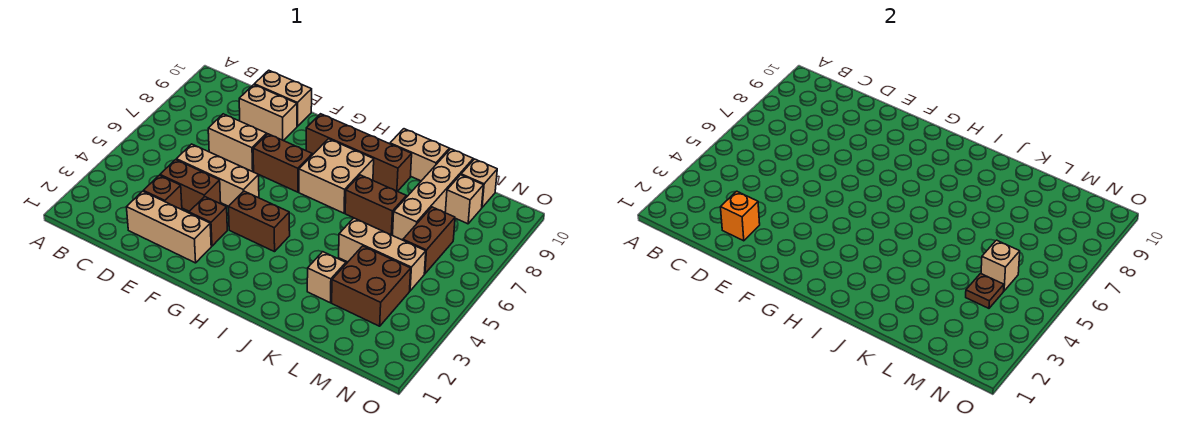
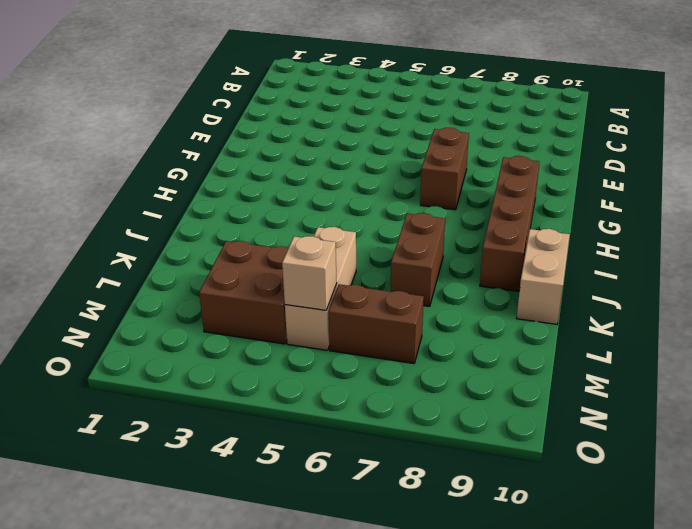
none -> tan 1x3 brick [127,191,211,263]
none -> brown 1x1 brick [143,175,182,210]
none -> brown 1x2 brick [160,160,221,211]

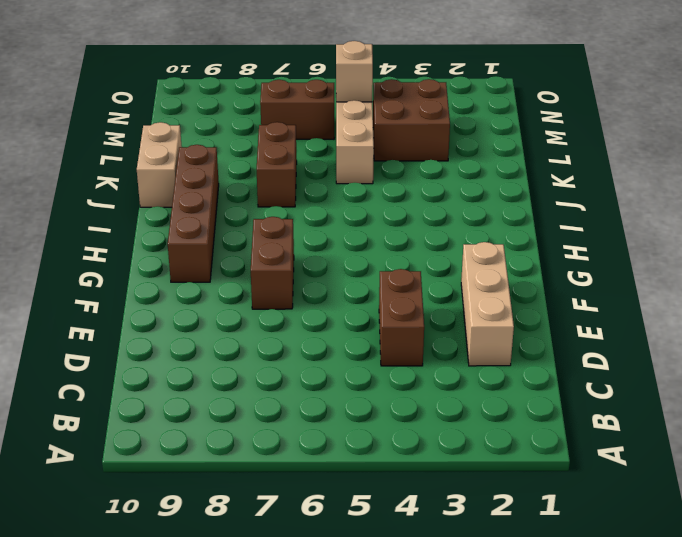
none -> brown 1x1 brick [143,175,182,210]
none -> tan 1x3 brick [176,144,259,206]
none -> tan 1x2 brick [208,114,267,172]

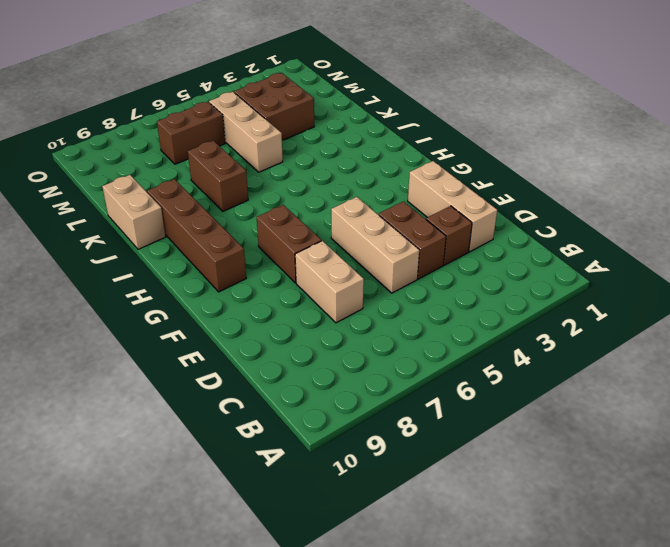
none -> tan 1x2 brick [239,85,297,141]
none -> tan 1x2 brick [254,70,312,126]
none -> brown 1x1 brick [189,197,227,246]

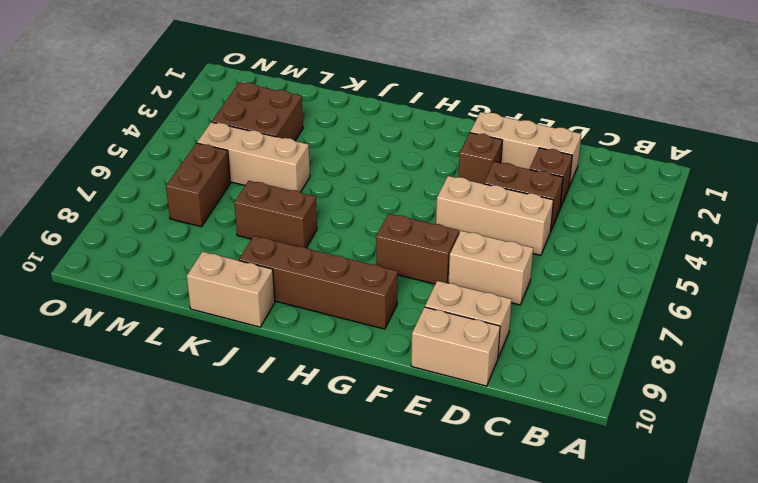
none -> brown 1x2 brick [229,191,290,252]
none -> tan 2x2 brick [299,139,374,213]
none -> tan 1x1 brick [307,252,346,303]

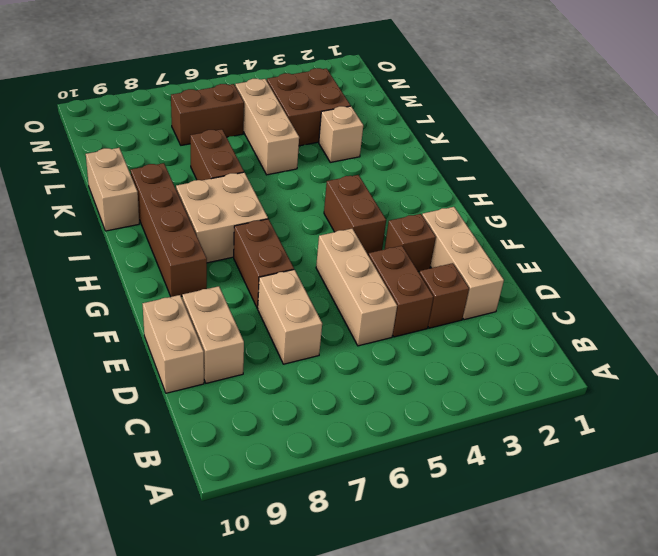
none -> tan 1x4 brick [393,149,473,240]
none -> tan 1x1 brick [445,175,483,224]
none -> tan 1x1 brick [461,159,497,207]

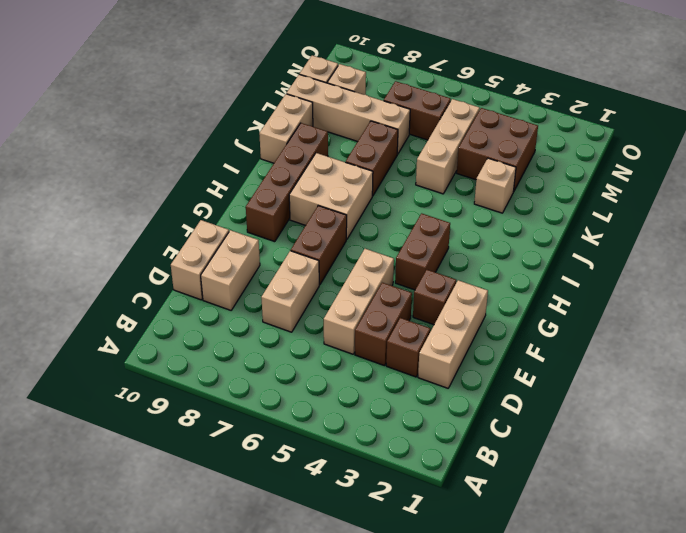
none -> orange 1x1 brick [721,191,760,241]
none -> brown 1x1 plate [966,274,1004,308]
none -> tan 1x1 brick [981,240,1020,291]

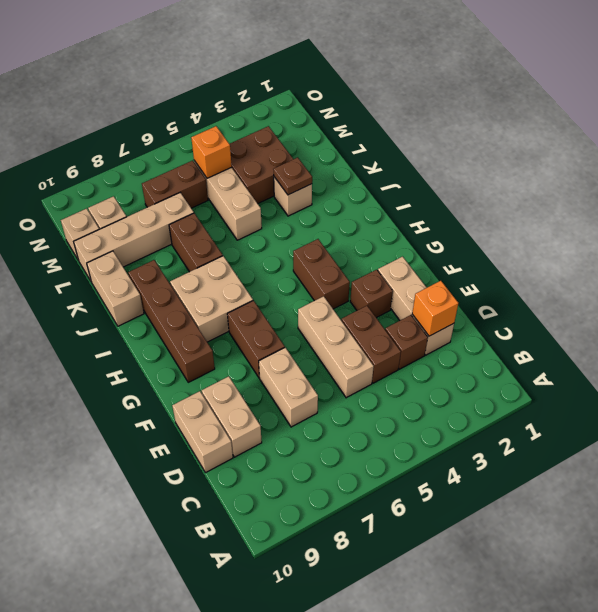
brown 1x1 plate [273,157,312,195] -> brown 1x1 plate moved to [966,274,1004,308]
orange 1x1 brick [191,126,232,178] -> tan 1x1 brick [981,240,1020,291]

